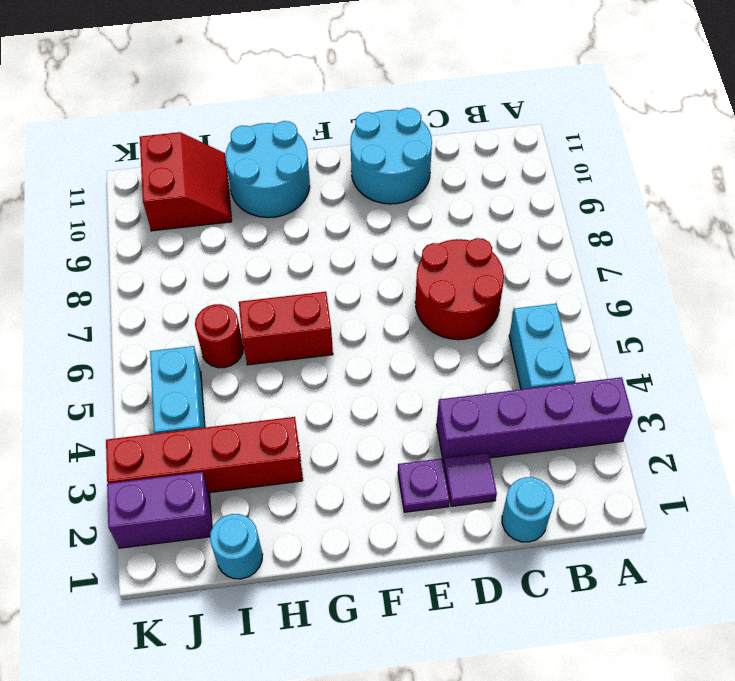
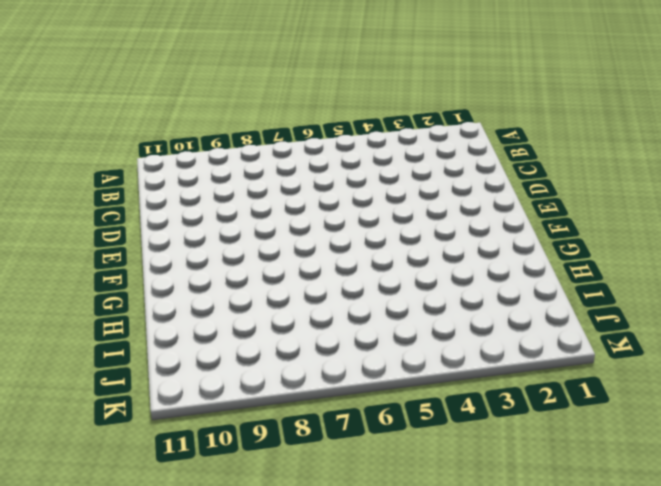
none -> purple 1x4 brick [437,377,633,464]
none -> cyan 1x2 brick [509,304,575,389]
none -> cyan 1x1 round brick [502,477,554,542]

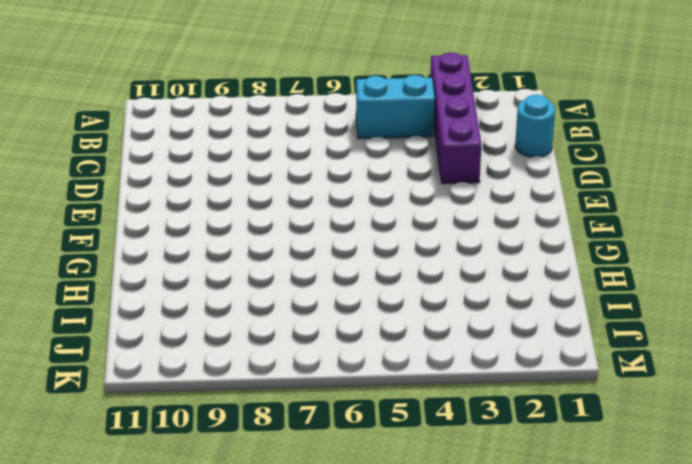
none -> red 2x2 round brick [415,238,504,340]
none -> purple 1x1 tile [444,453,497,506]
none -> cyan 2x2 round brick [351,108,432,204]

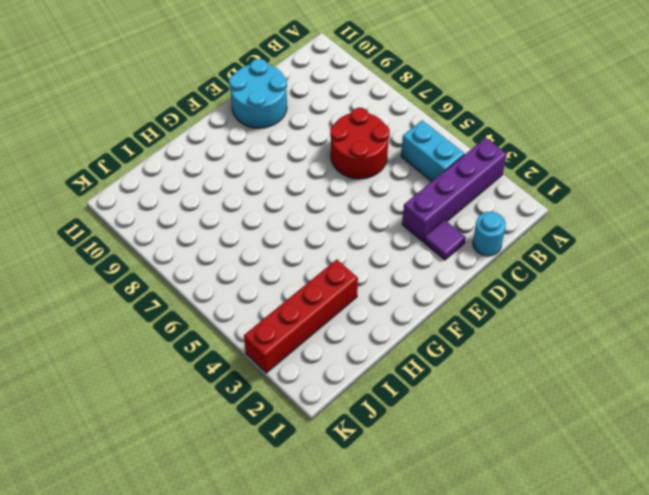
none -> purple 1x1 plate [398,459,450,512]
none -> red 1x2 brick [239,292,333,365]
none -> cyan 2x2 round brick [226,121,310,218]

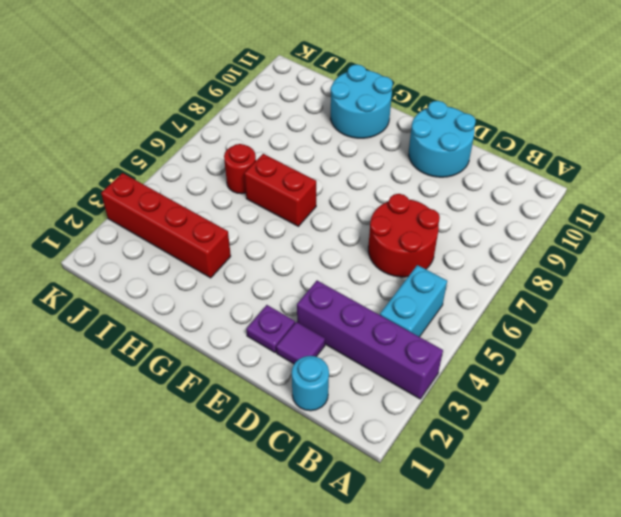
none -> cyan 1x1 round brick [210,514,263,579]
none -> red 2x2 slope [140,132,232,231]
none -> purple 1x2 brick [107,472,212,548]

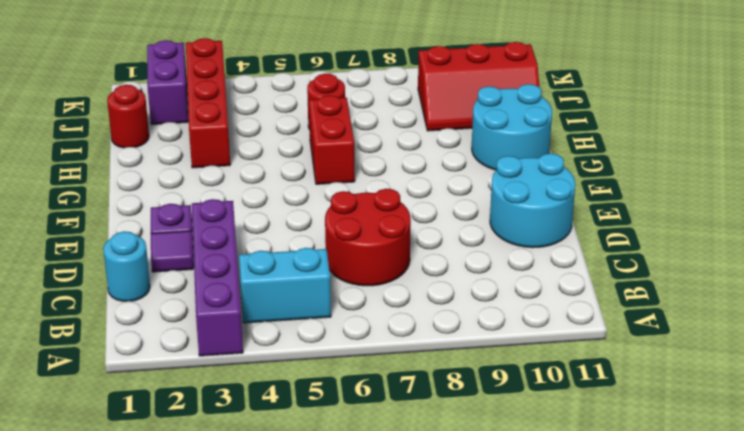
red 1x1 round brick [107,85,149,148] -> cyan 1x1 round brick [210,514,263,579]
red 2x3 slope [418,42,540,131] -> red 2x2 slope [140,132,232,231]
none -> cyan 1x2 brick [150,346,205,434]

